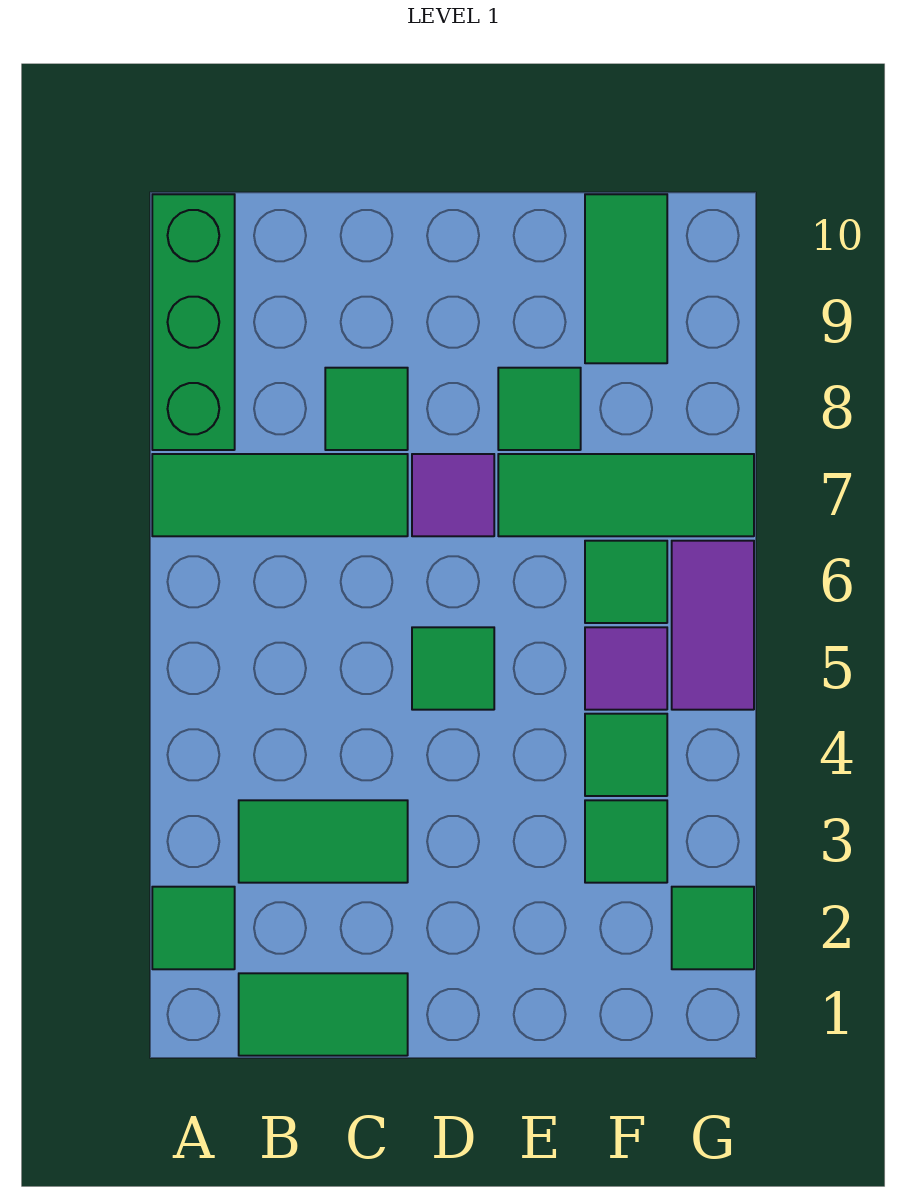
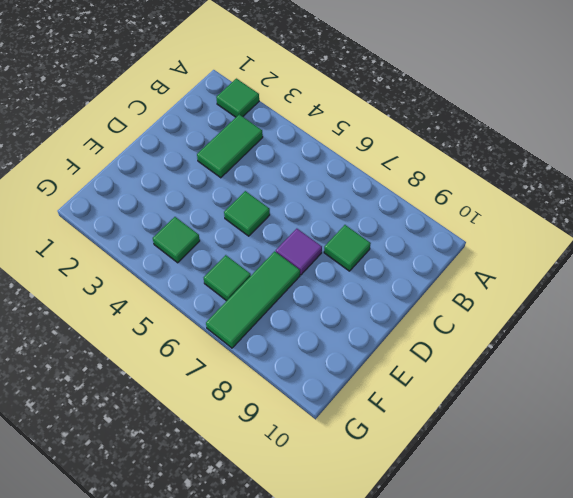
none -> green 1x3 tile [152,454,408,536]
none -> green 1x3 brick [152,194,235,450]
none -> green 1x2 tile [239,973,408,1056]

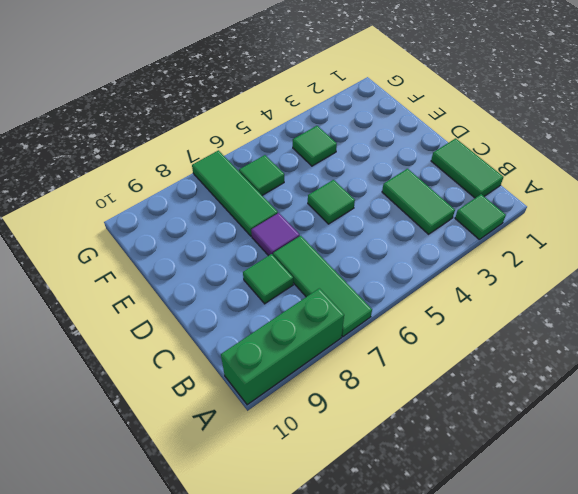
none -> green 1x1 tile [498,368,581,450]
none -> green 1x1 tile [585,800,667,883]
none -> purple 1x1 tile [585,627,667,710]

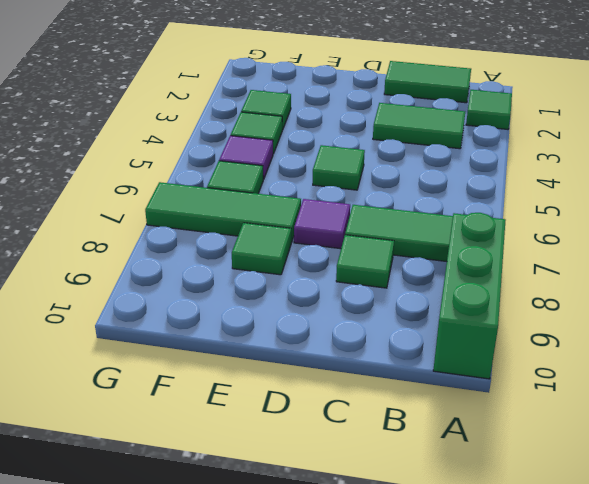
none -> green 1x2 tile [585,194,667,363]
none -> green 1x1 tile [672,887,754,969]
none -> purple 1x2 tile [672,541,754,710]

